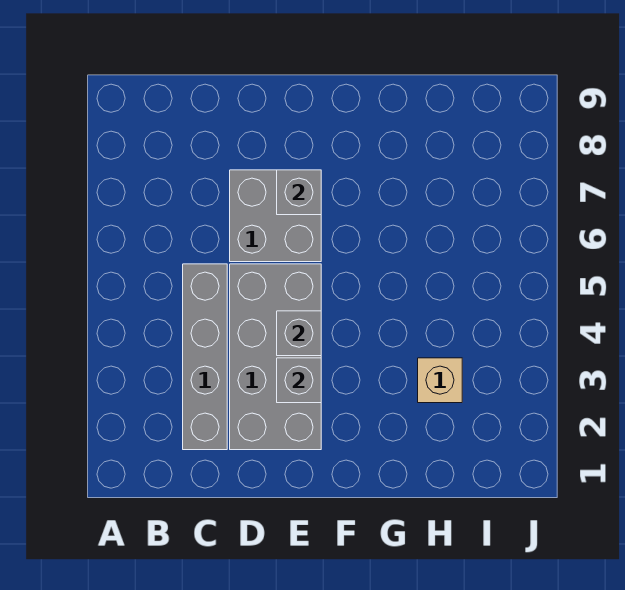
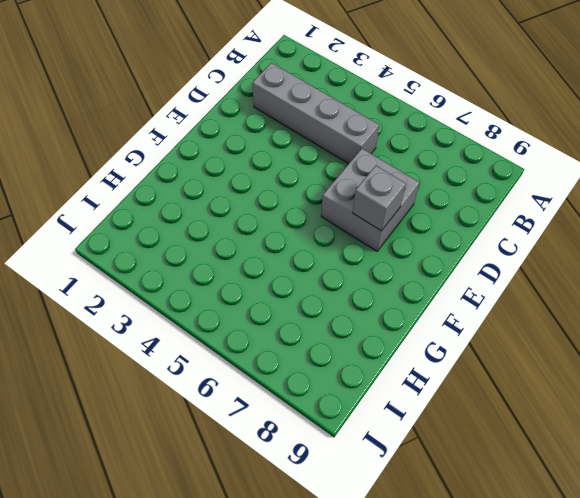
none -> grey 2x4 brick [230,264,321,450]
none -> tan 1x1 brick [418,358,462,403]

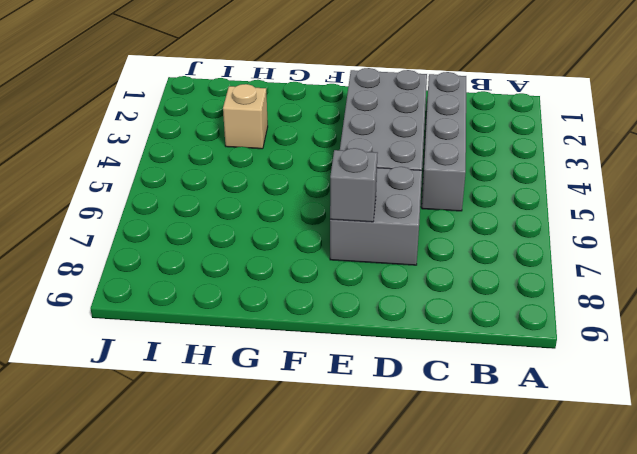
none -> grey 1x1 brick [277,358,321,403]
none -> grey 1x1 brick [277,311,321,356]

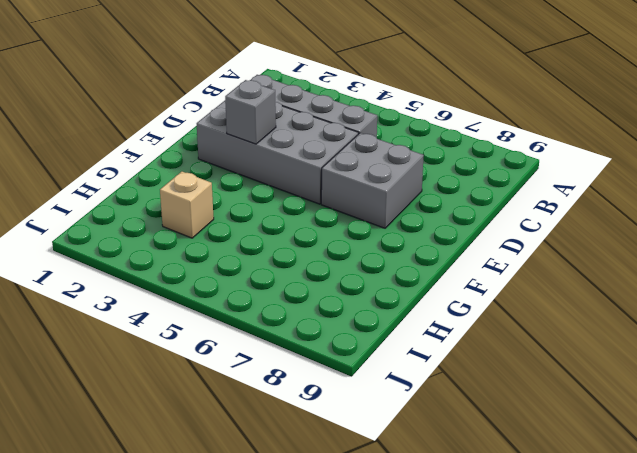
none -> grey 1x1 brick [277,311,321,356]
none -> grey 1x1 brick [277,170,321,215]

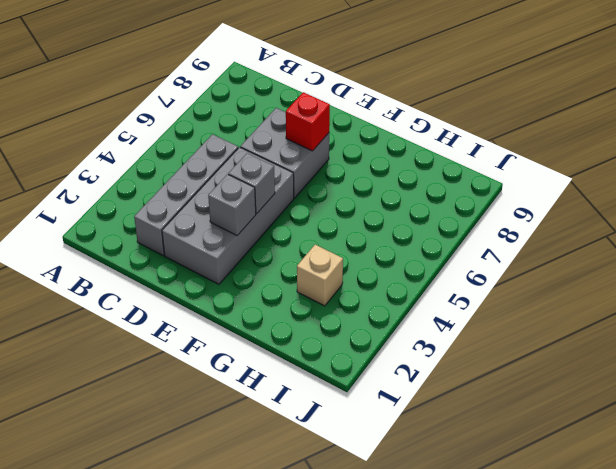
red 1x1 brick [286,92,330,151] -> grey 1x1 brick [277,170,321,215]

